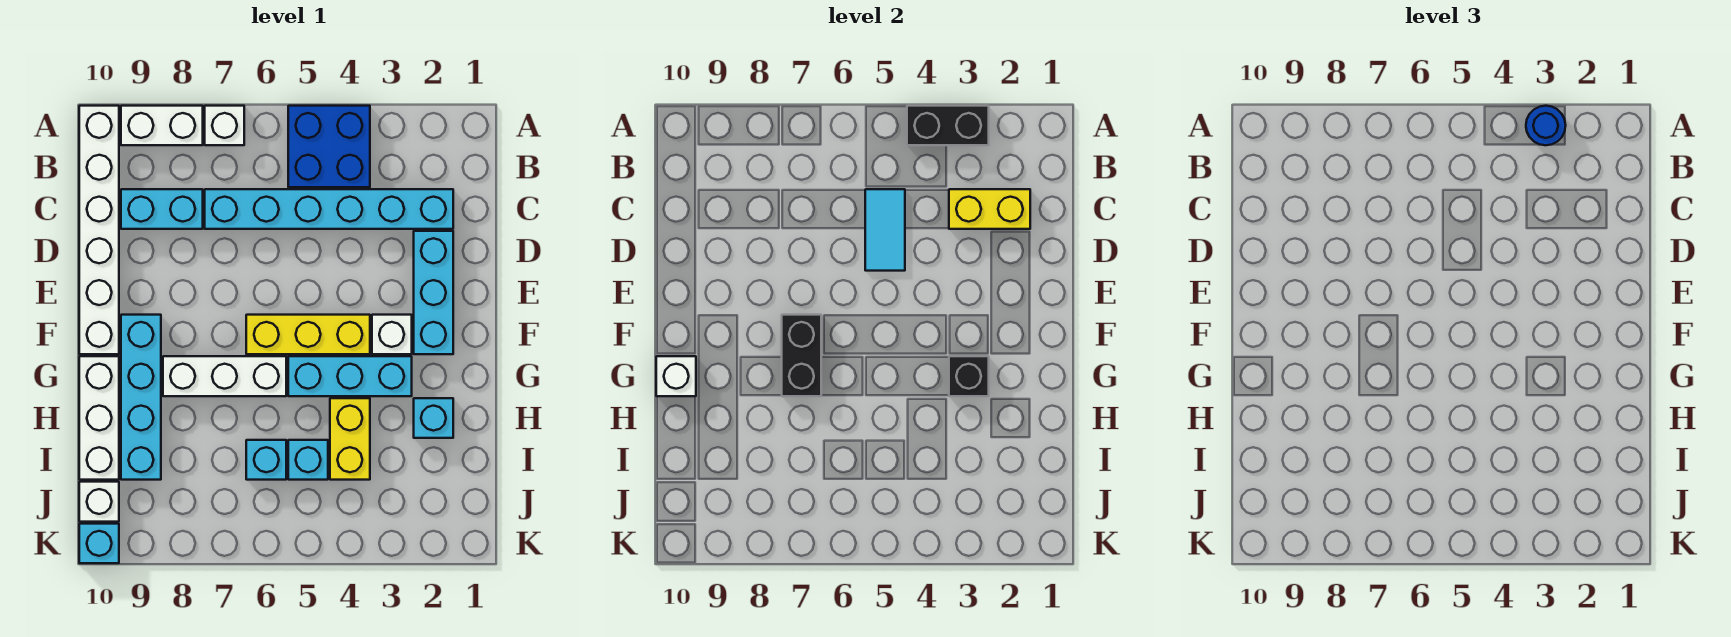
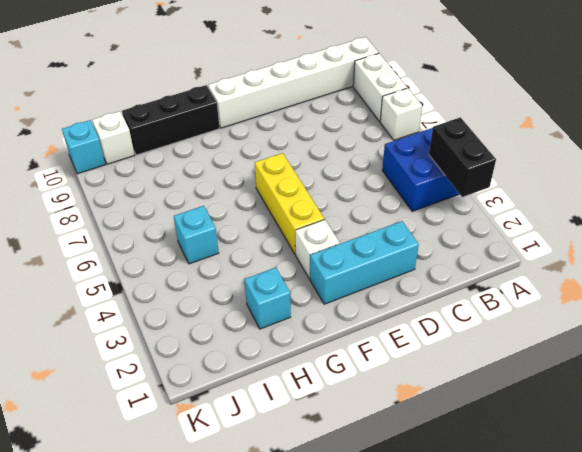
black 1x3 brick [122,85,220,155] -> white 1x3 brick [79,356,119,480]
none -> cyan 1x6 brick [205,189,453,229]
none -> cyan 1x2 brick [121,189,203,229]
none -> cyan 1x4 brick [121,315,161,480]

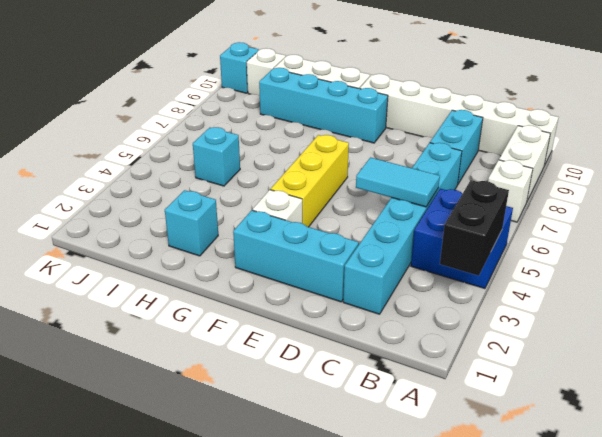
none -> cyan 1x3 brick [288,356,412,396]
none -> white 1x3 brick [163,356,286,396]
none -> yellow 1x2 brick [330,398,370,480]

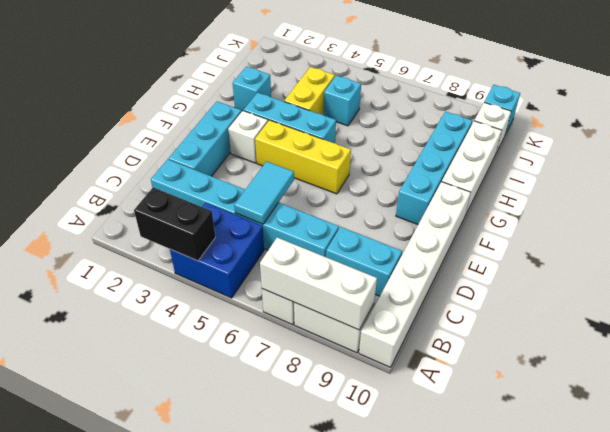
white 1x3 brick [260,238,377,330] -> white 1x3 brick moved to [163,356,286,396]
none -> cyan 1x1 brick [246,440,286,480]
none -> yellow 1x2 brick [949,189,1030,229]
none -> black 1x2 brick [782,315,821,396]

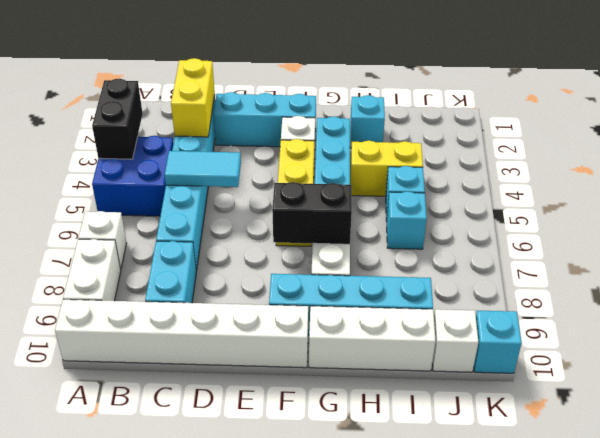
none -> black 1x1 brick [949,356,989,396]
none -> white 1x1 brick [656,356,696,396]
none -> blue 1x1 round brick [1526,106,1566,145]

